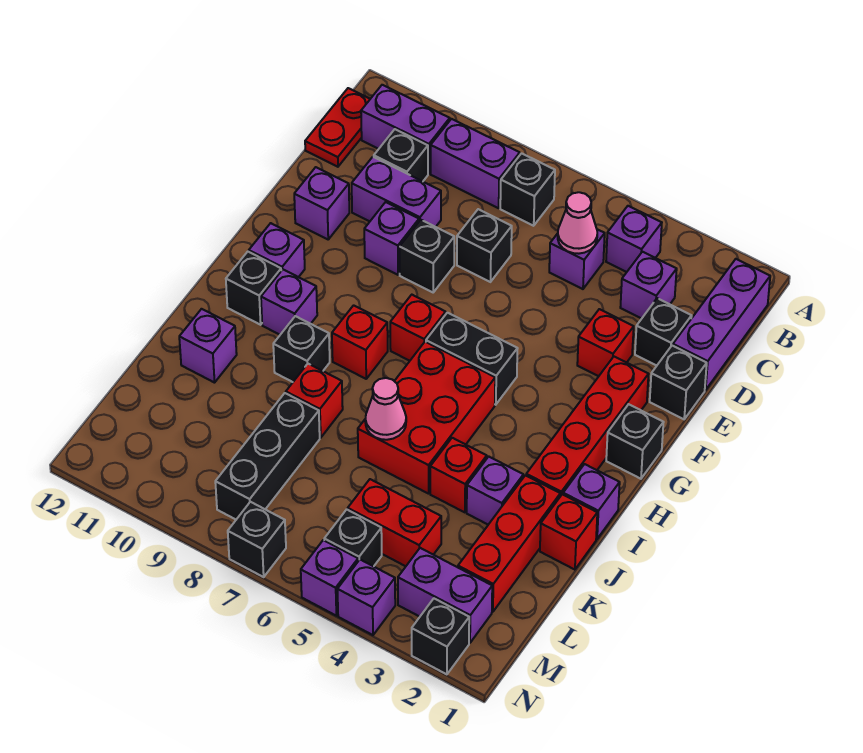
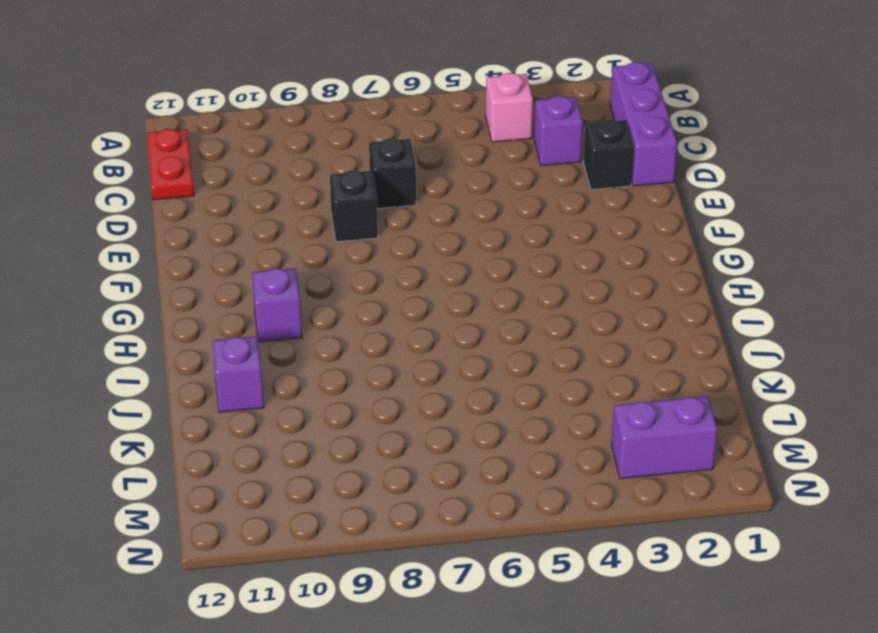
pink 1x1 brick [486,73,533,142] -> purple 1x1 brick [606,206,662,272]
none -> black 1x1 brick [500,153,555,226]
none -> purple 1x2 brick [431,119,520,208]
none -> purple 1x2 brick [361,85,450,174]
none -> purple 1x1 brick [549,229,605,289]

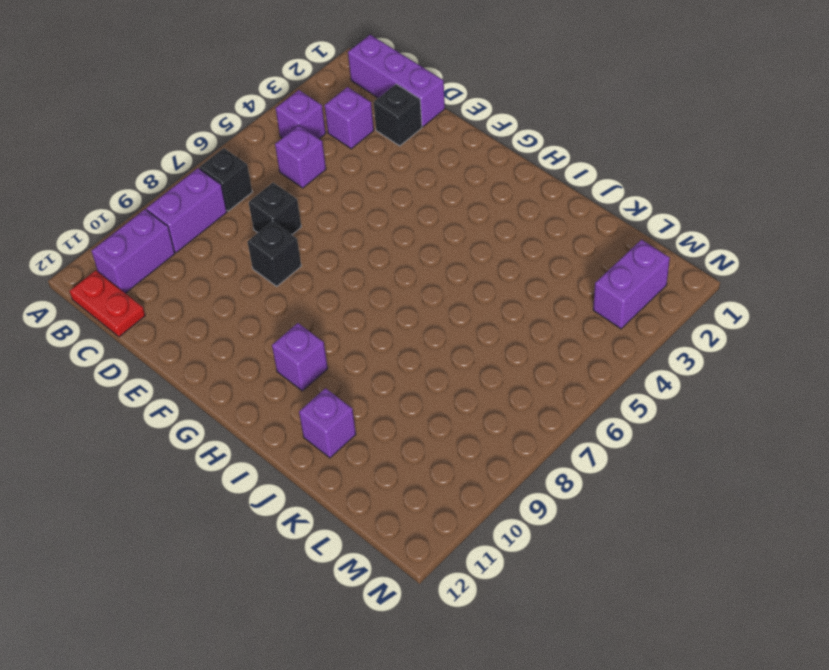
none -> black 1x1 brick [374,129,428,181]
none -> purple 1x2 brick [352,157,441,227]
none -> black 1x1 brick [650,346,707,419]
none -> red 1x1 brick [577,309,634,376]

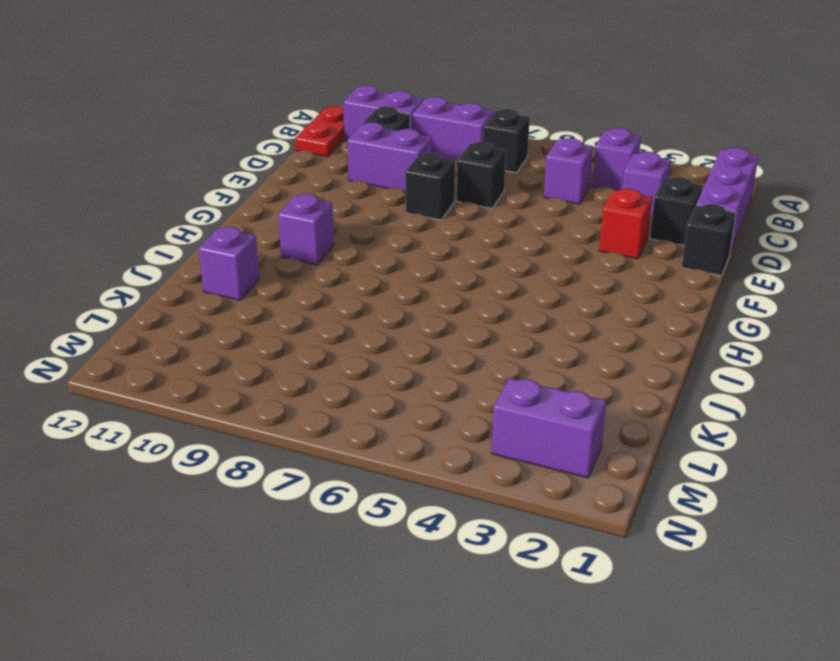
none -> purple 1x1 brick [364,202,419,275]
none -> purple 1x1 brick [294,167,349,239]
none -> red 1x4 brick [526,357,649,496]
none -> black 1x1 brick [606,404,664,479]

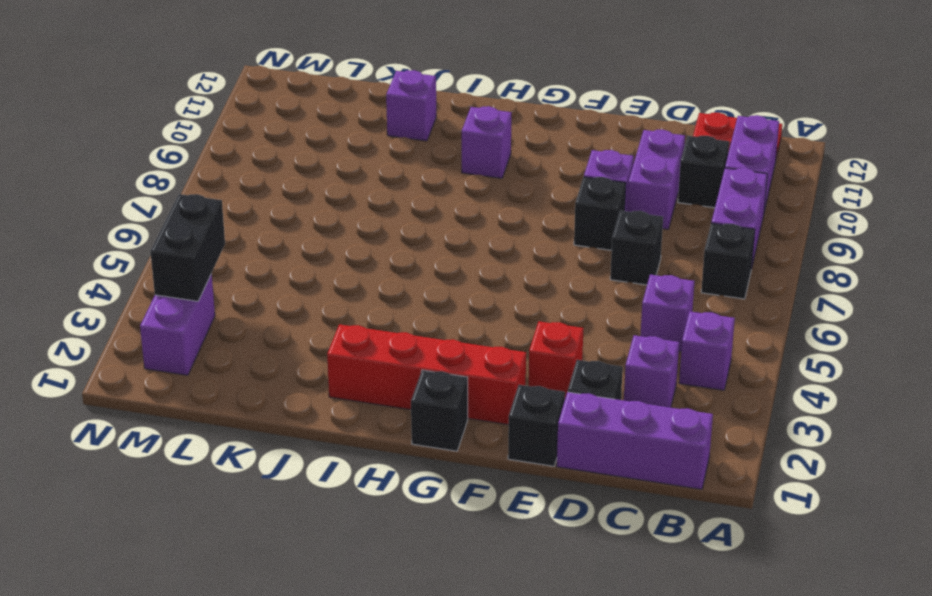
black 1x2 brick [150,194,225,301] -> black 1x2 brick moved to [426,313,518,405]
none -> purple 1x1 brick [294,167,349,239]
none -> red 1x1 brick [390,295,446,361]
none -> purple 1x1 brick [249,223,305,277]
none -> red 2x3 brick [358,342,495,494]

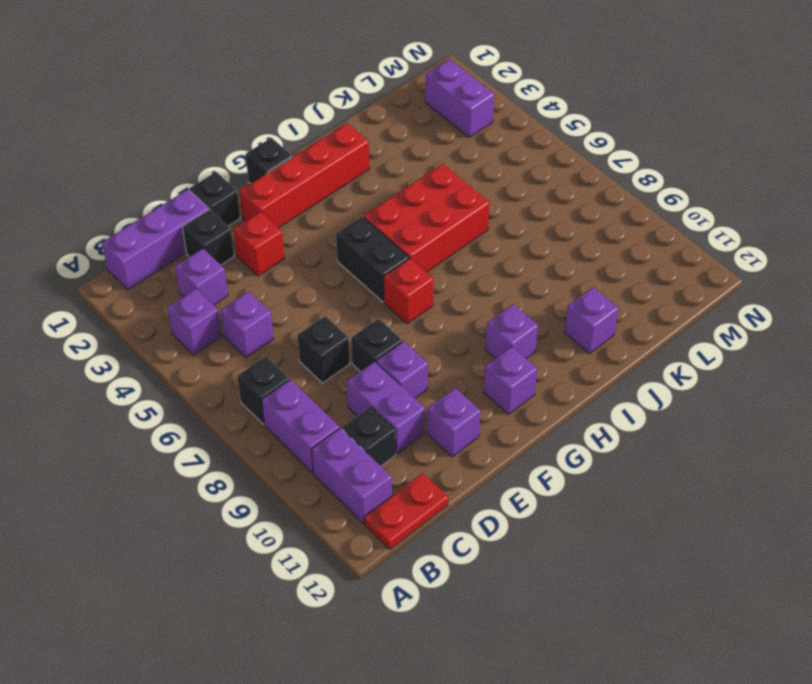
none -> red 1x1 brick [332,305,388,379]
none -> black 1x1 brick [226,252,281,325]
none -> purple 1x1 brick [563,464,620,539]
none -> black 1x1 brick [273,316,330,382]

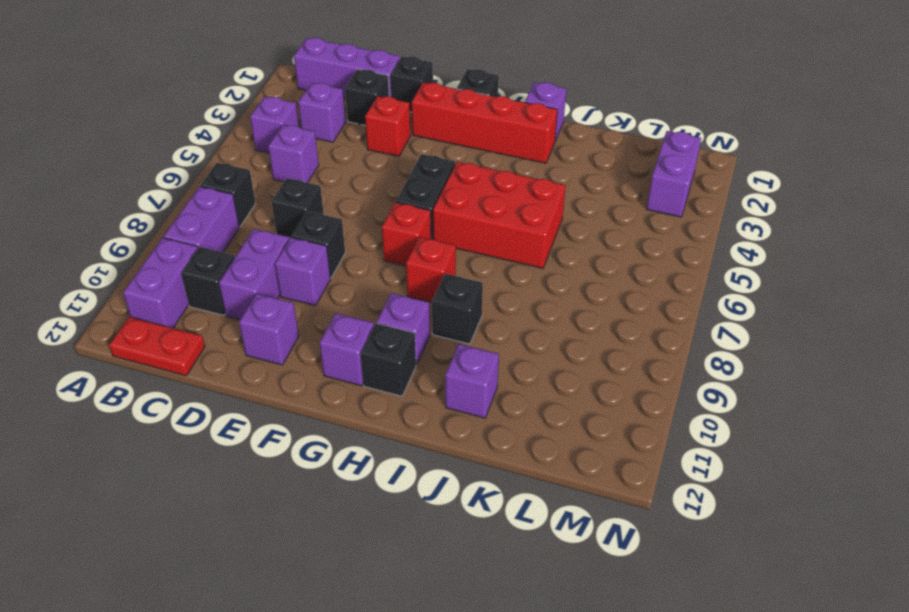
none -> red 1x1 brick [540,494,597,570]
none -> red 1x3 brick [458,475,560,612]
none -> purple 1x1 brick [467,457,523,525]
none -> red 1x1 brick [430,438,487,512]

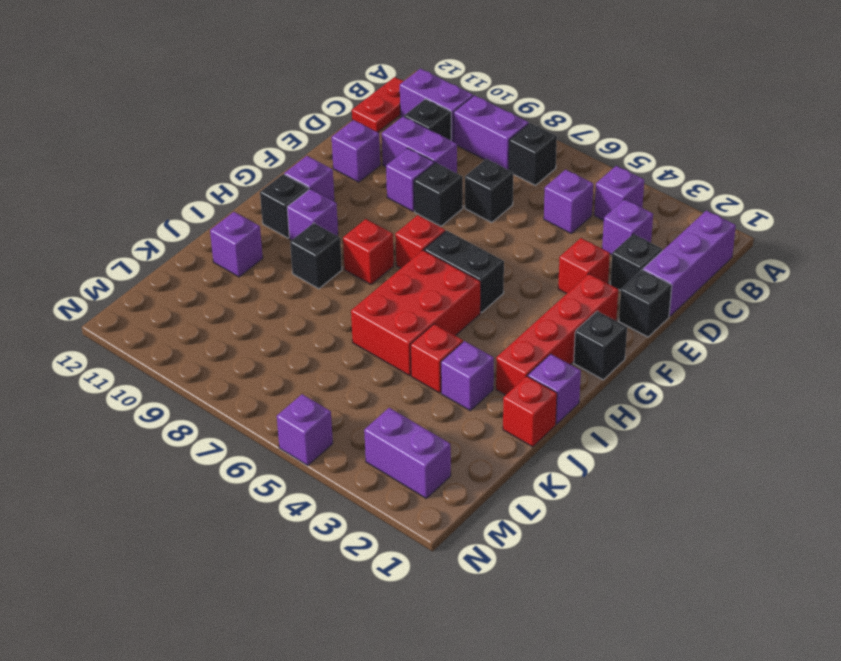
none -> red 1x3 brick [458,475,560,612]
none -> red 1x1 brick [286,364,343,438]
none -> black 1x3 brick [215,393,320,519]
none -> red 1x2 brick [348,479,441,566]

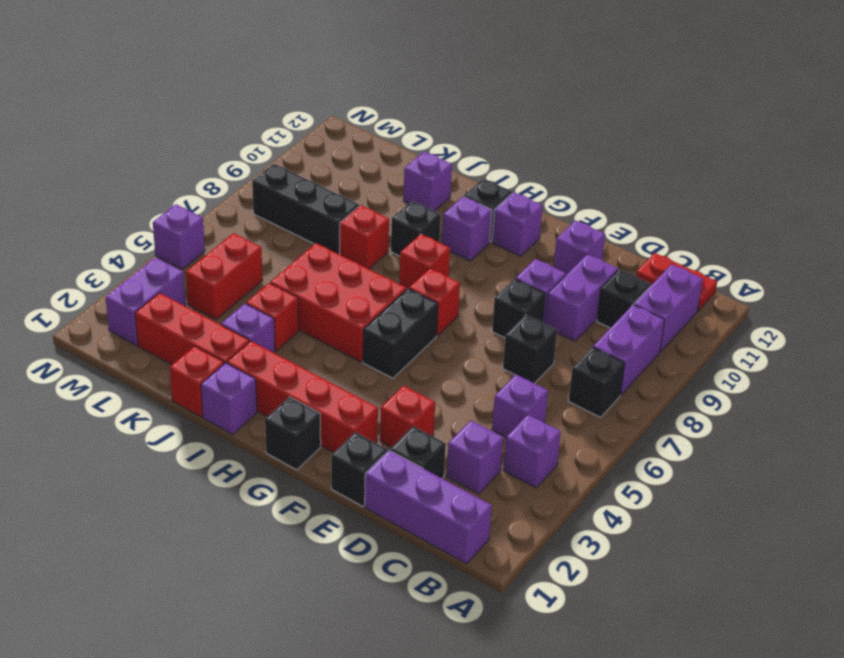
none -> black 1x1 brick [324,510,382,566]
none -> black 1x1 brick [412,599,469,674]
none -> purple 1x1 brick [337,560,395,635]
none -> black 1x1 brick [228,502,286,577]

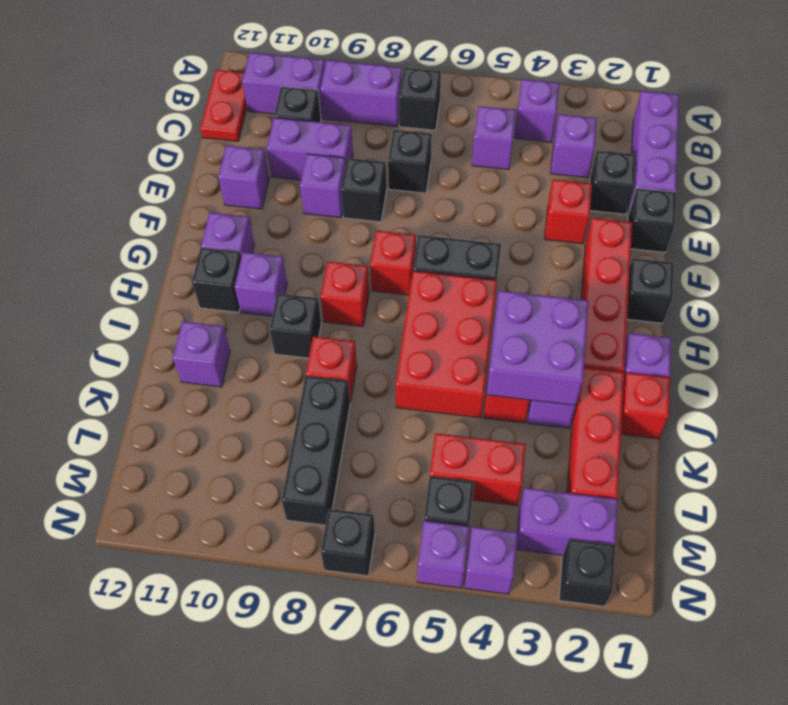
purple 2x2 brick [486,291,589,405] -> none
none -> pink 1x1 cone [558,192,597,254]
none -> pink 1x1 cone [365,378,406,440]

